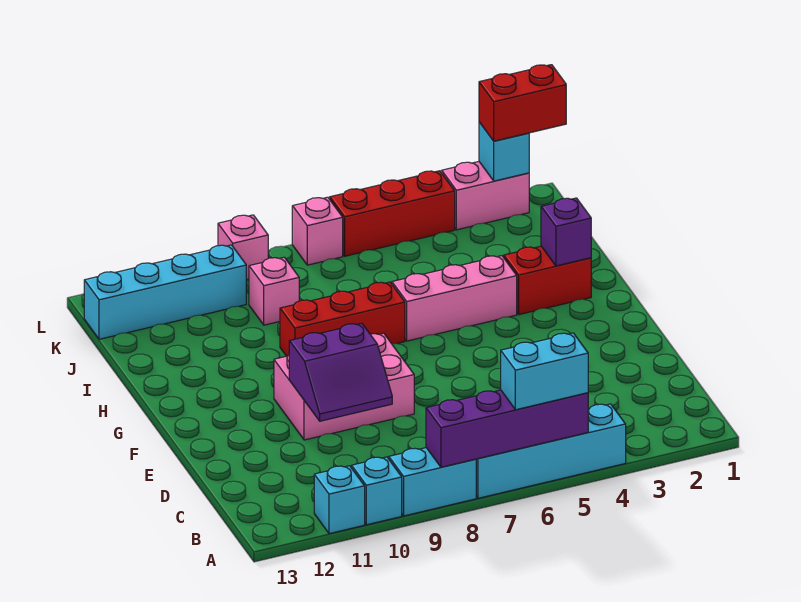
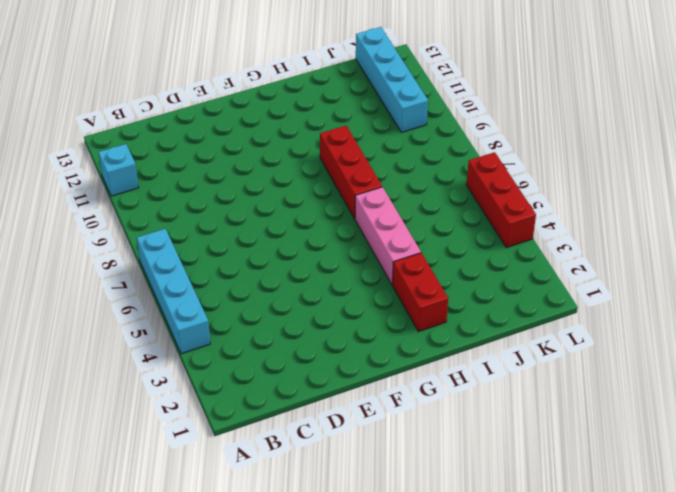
none -> cyan 1x2 brick [389,448,476,516]
none -> cyan 1x1 brick [351,457,402,525]
none -> pink 2x3 brick [274,333,414,440]

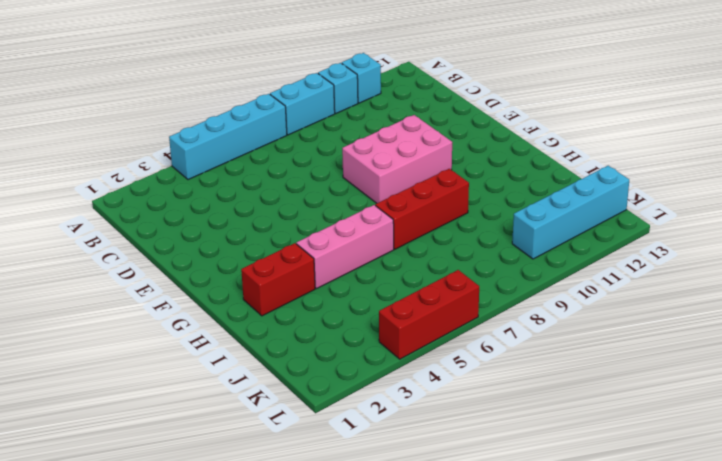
none -> pink 1x1 brick [249,257,299,325]
none -> pink 1x2 brick [442,162,529,230]
none -> pink 1x1 brick [292,197,343,265]

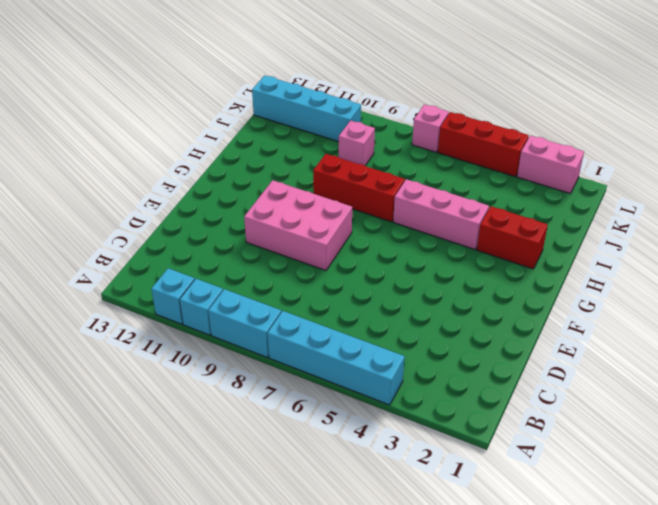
none -> pink 1x1 brick [218,215,268,280]
none -> purple 1x4 brick [426,390,588,467]
none -> purple 2x2 slope [289,324,392,421]

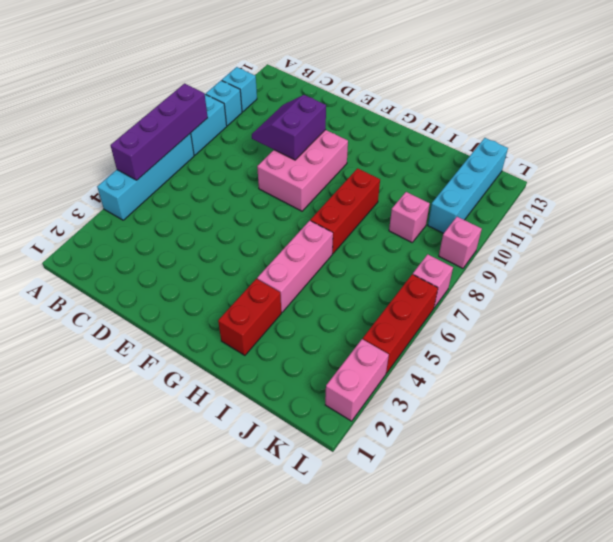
none -> purple 1x1 brick [541,198,591,266]
none -> cyan 1x1 brick [479,122,529,181]
none -> cyan 1x2 brick [501,333,588,410]

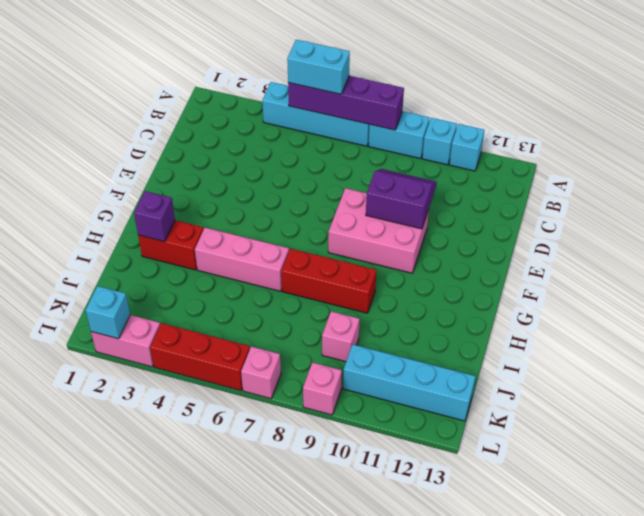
none -> red 1x2 brick [479,65,566,141]

